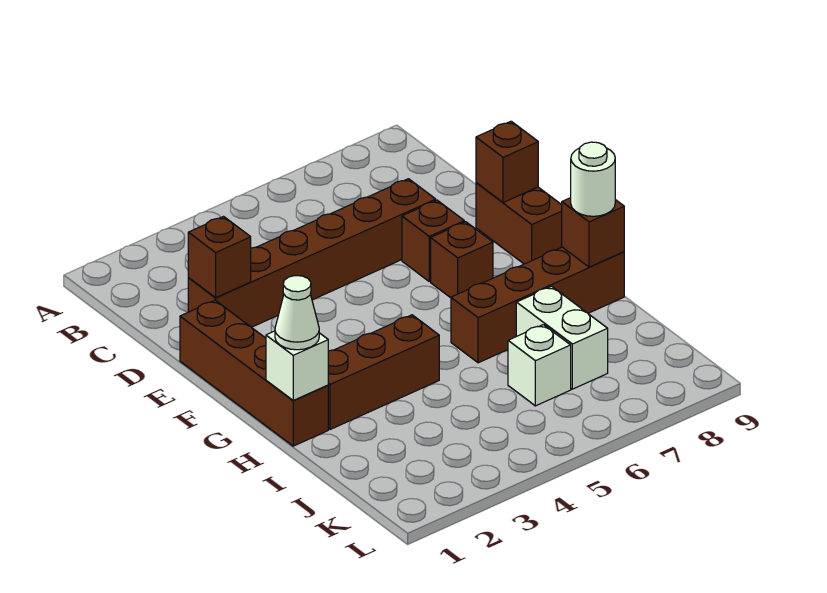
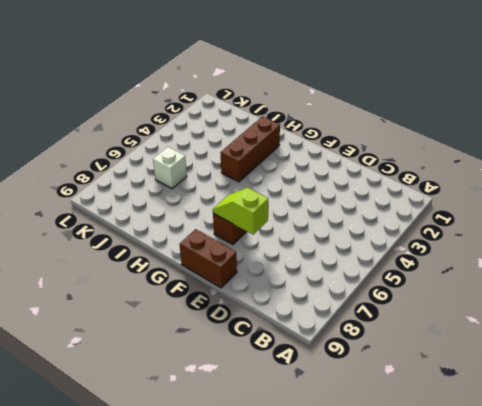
lime 1x2 slope [213,188,268,235] -> none
none -> brown 1x6 brick [188,179,436,327]
none -> brown 1x4 brick [180,300,328,446]
none -> brown 1x1 brick [402,200,464,281]

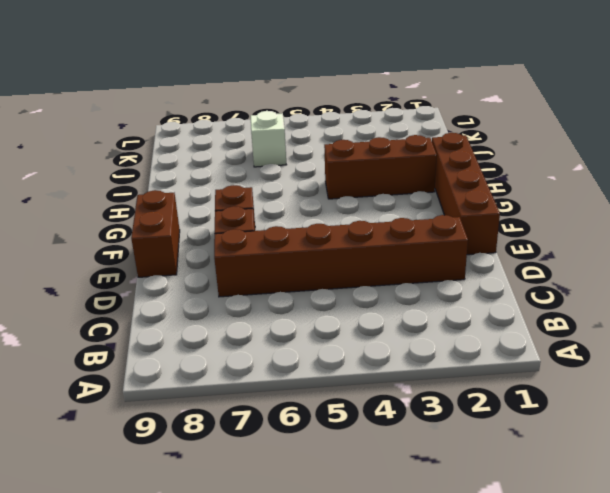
none -> brown 1x4 brick [451,247,624,363]
none -> white 1x2 brick [516,286,608,389]
none -> brown 1x1 brick [188,216,251,298]

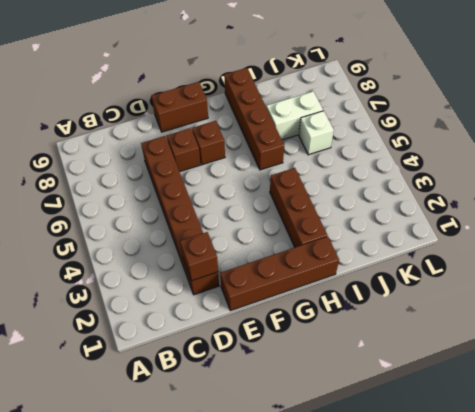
none -> brown 1x1 brick [476,121,538,203]
none -> white 1x1 brick [266,331,328,401]
none -> brown 1x1 brick [562,198,624,267]

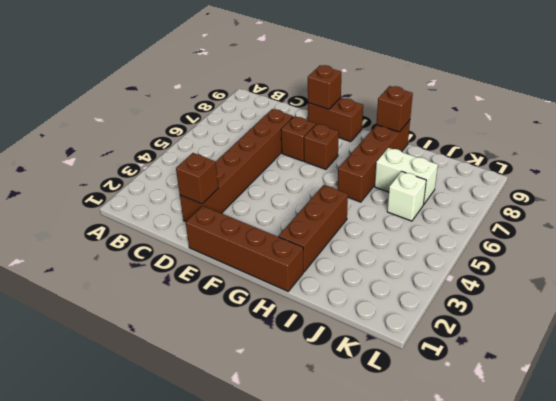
none -> white 1x1 brick [266,331,328,401]
none -> white 1x1 cone [275,276,319,350]
none -> white 1x1 round brick [571,142,615,216]

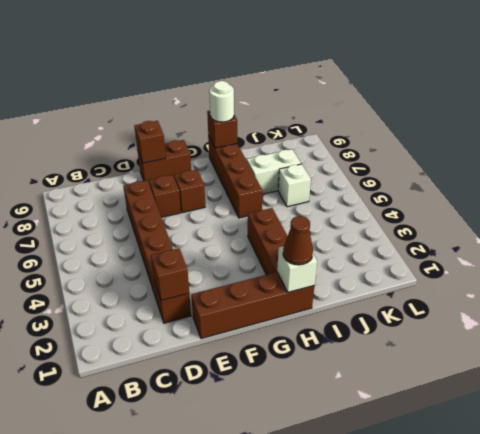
brown 1x1 cone [283,216,313,265] -> white 1x1 cone [275,276,319,350]

